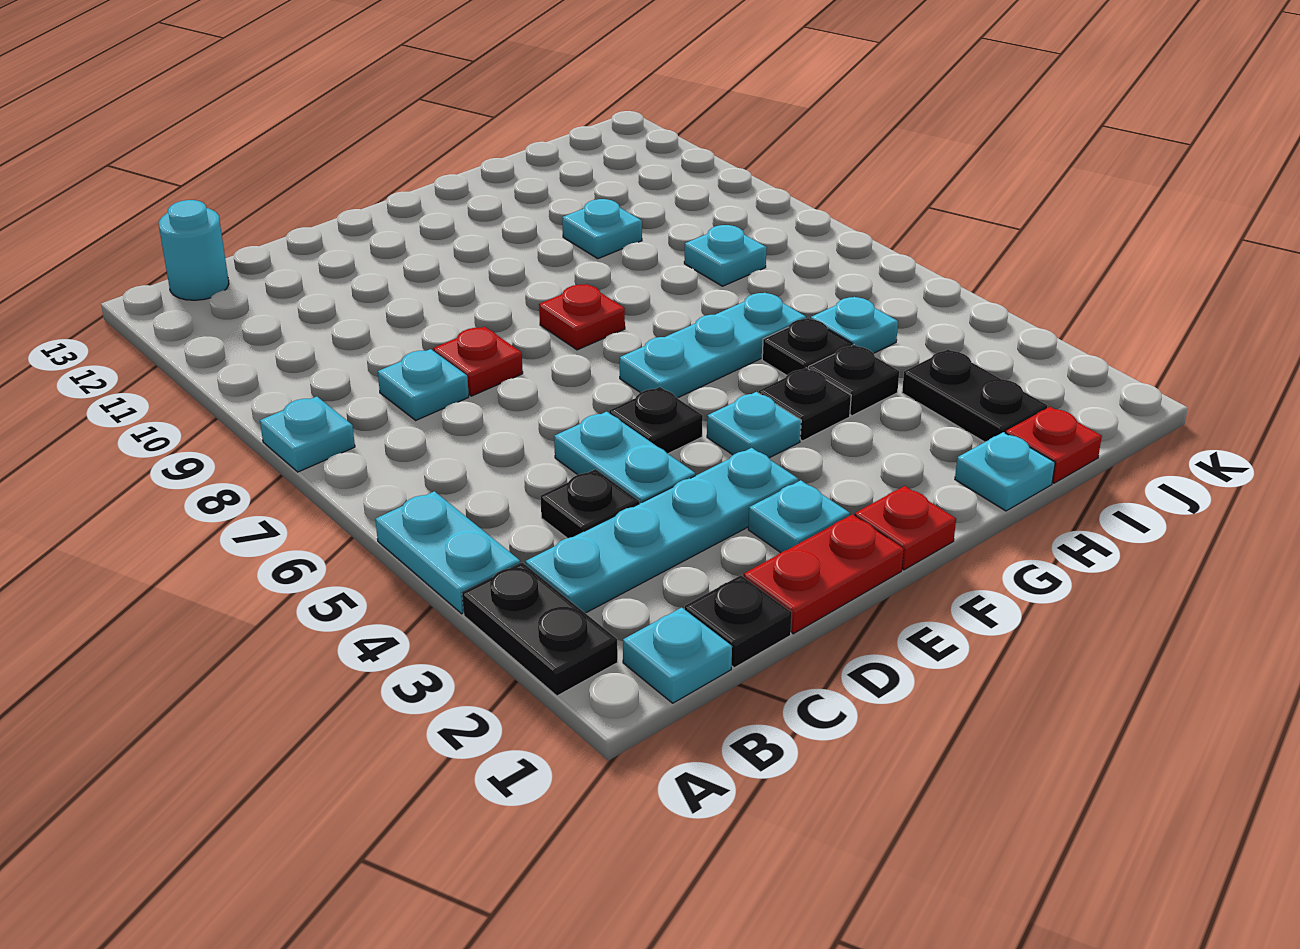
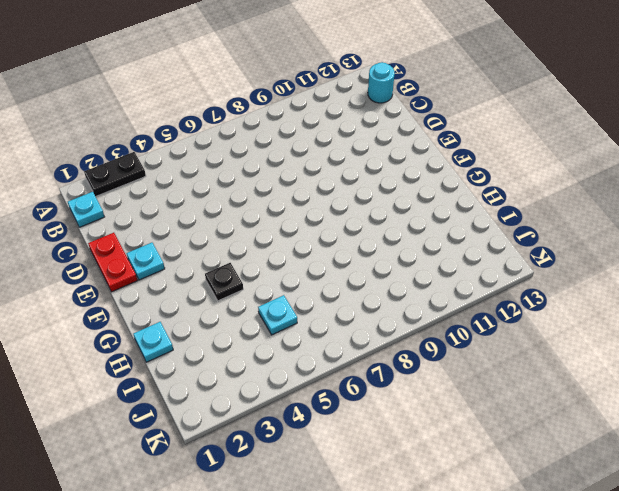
none -> cyan 1x2 plate [375,491,520,614]
none -> cyan 1x1 plate [260,397,355,472]
none -> cyan 1x4 plate [525,448,798,613]

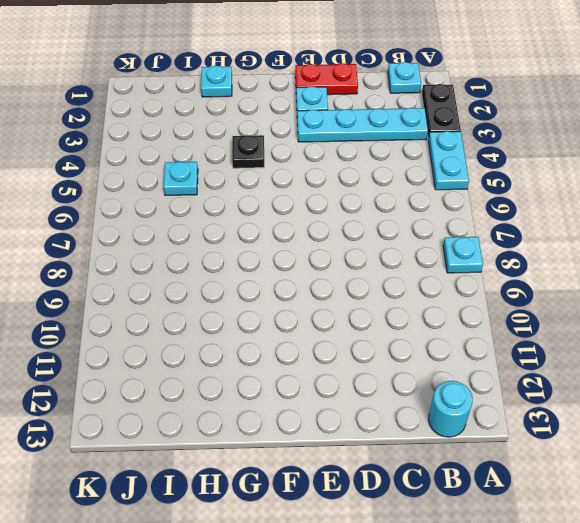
none -> black 1x1 plate [685,575,792,668]
none -> black 1x1 plate [540,469,639,538]
none -> cyan 1x1 plate [378,349,469,420]

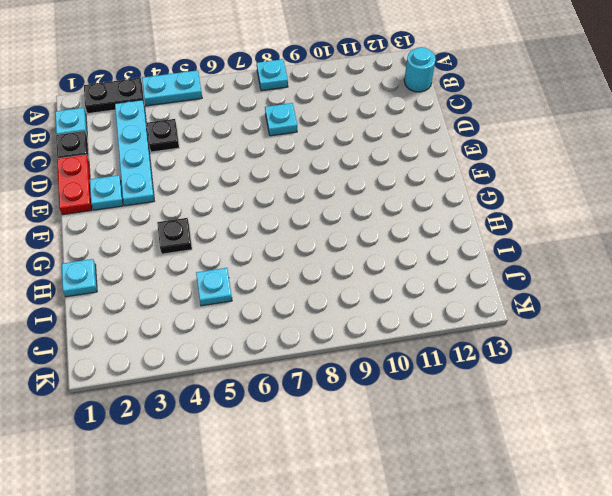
none -> cyan 1x2 plate [554,412,695,504]
none -> red 1x1 plate [433,327,523,396]
none -> black 1x1 plate [609,387,703,454]

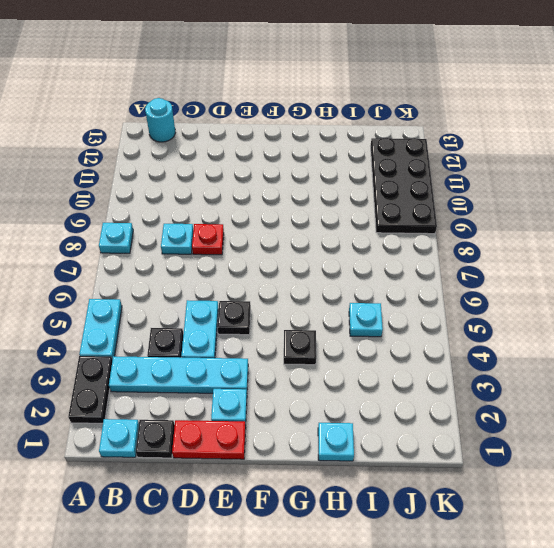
black 2x4 plate [370,138,437,234] -> none
none -> red 1x1 plate [855,486,956,570]
none -> cyan 1x1 plate [707,392,801,458]
none -> cyan 1x3 plate [620,293,806,398]

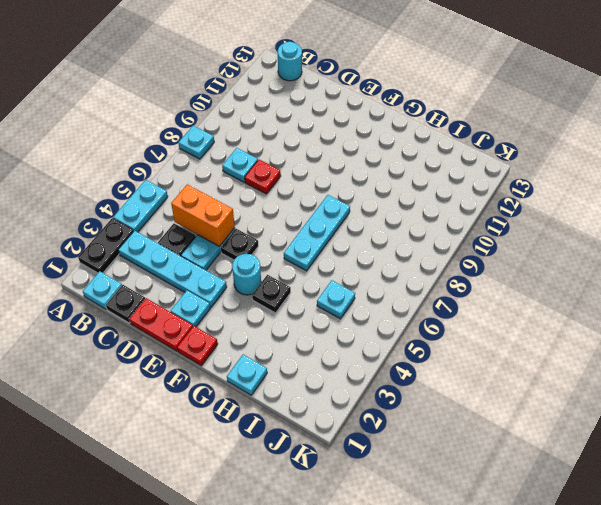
orange 1x2 brick [171,184,235,246] -> none
cyan 1x1 round brick [232,254,261,295] -> cyan 1x1 plate [707,392,801,458]
cyan 1x3 plate [284,195,350,271] -> cyan 1x3 plate turned to [620,293,806,398]
none -> red 1x1 plate [539,284,625,350]
none -> black 1x1 plate [808,345,899,416]
none -> black 1x1 plate [762,318,852,375]

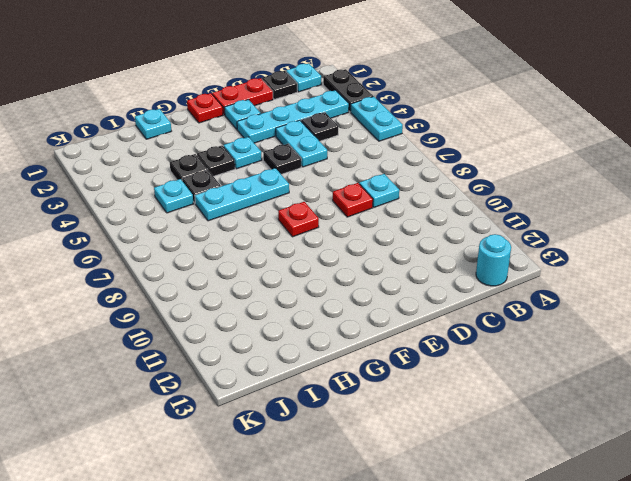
none -> cyan 1x1 plate [260,397,355,472]
none -> cyan 1x1 plate [562,199,642,259]
none -> red 1x1 plate [1006,407,1102,483]

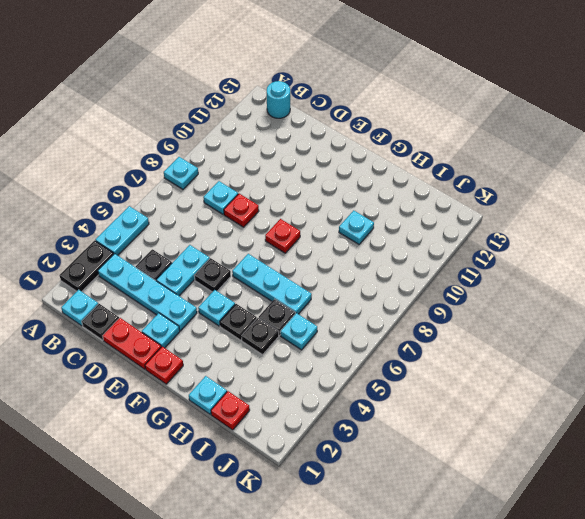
none -> black 1x2 plate [902,349,1047,442]
none -> cyan 1x1 plate [684,225,767,286]

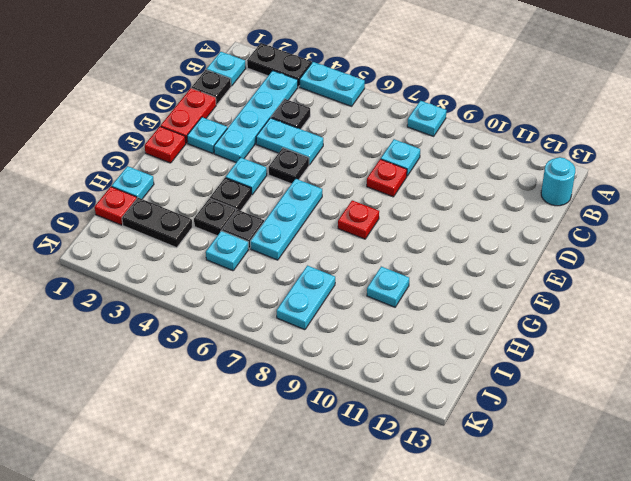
cyan 1x2 plate [277,266,335,330] -> cyan 1x1 plate [684,225,767,286]

